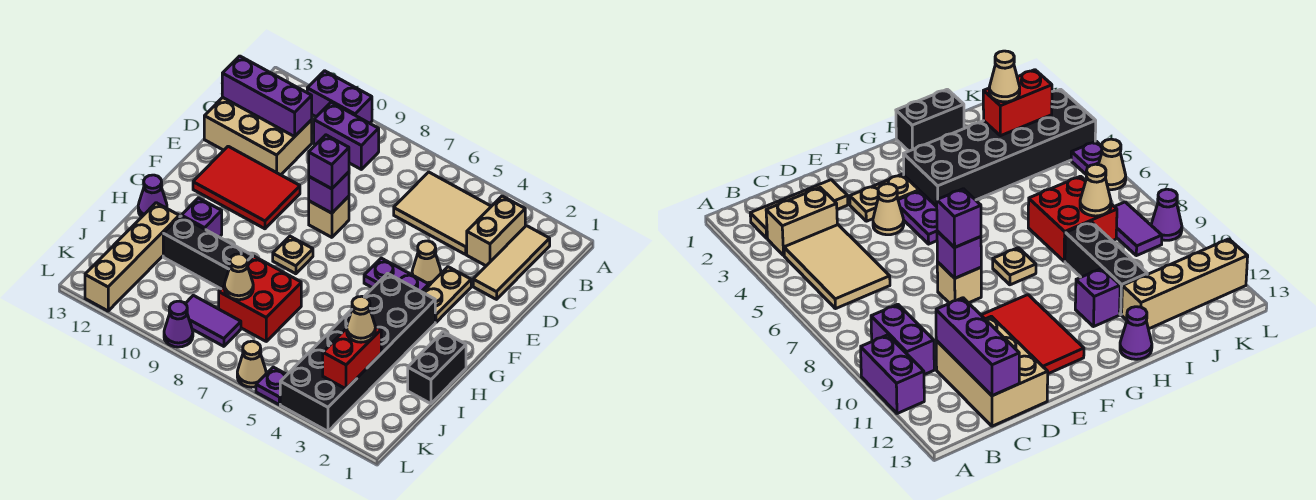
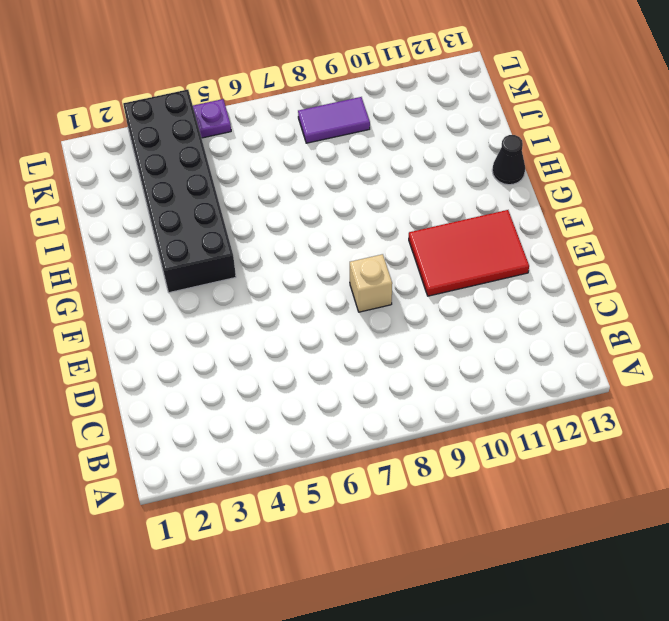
black 1x1 cone [492,135,525,185] -> purple 1x1 cone [138,175,167,217]
none -> purple 1x2 brick [307,71,372,123]
none -> tan 1x3 tile [473,226,550,299]
none -> tan 1x2 brick [467,196,525,266]

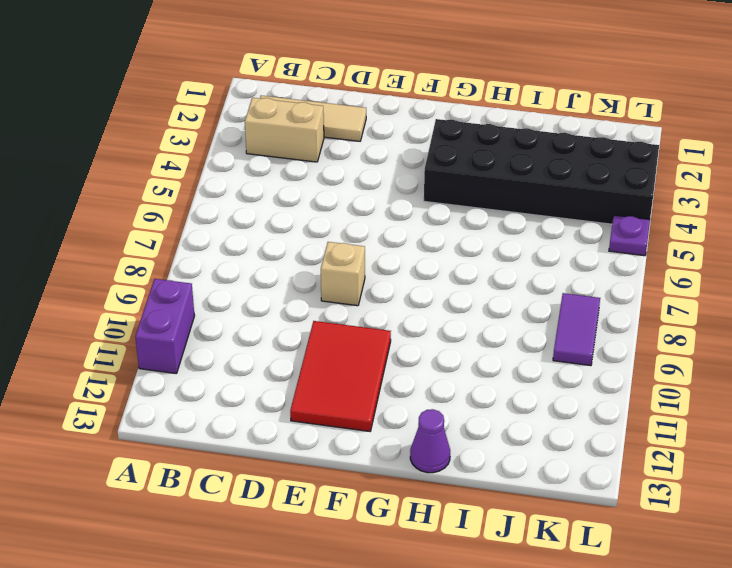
none -> tan 2x3 tile [394,172,491,254]
none -> purple 1x2 brick [314,102,379,169]
none -> tan 2x3 brick [204,97,312,175]

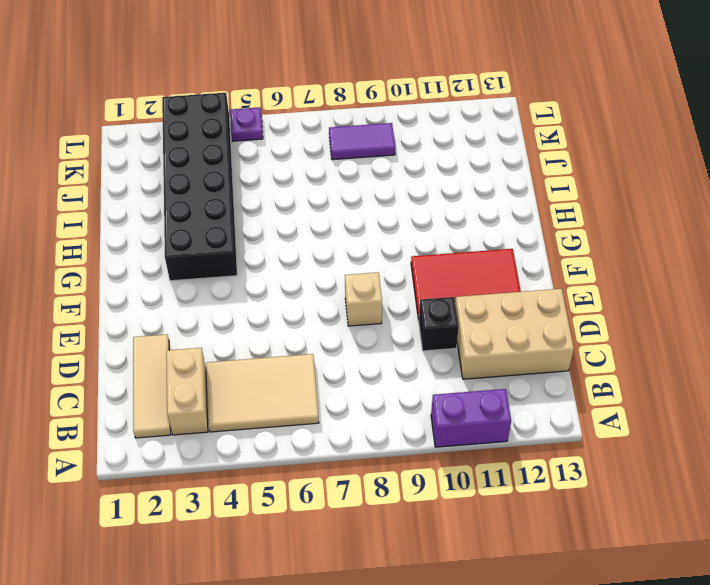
black 1x1 brick [419,297,459,351] -> none
none -> purple 1x2 brick [314,102,379,169]
none -> tan 1x2 plate [423,267,471,322]
none -> tan 1x1 cone [412,241,441,285]

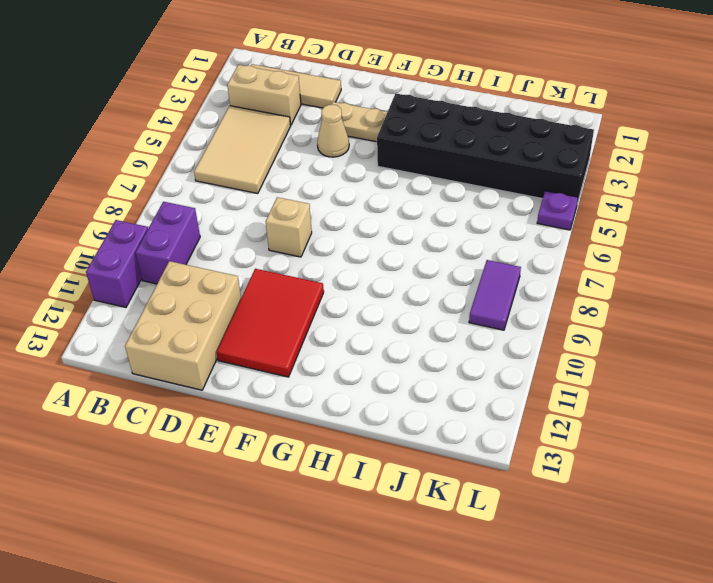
none -> purple 1x2 plate [364,258,429,292]
none -> tan 1x1 plate [273,236,313,274]
none -> black 1x2 brick [408,332,466,404]

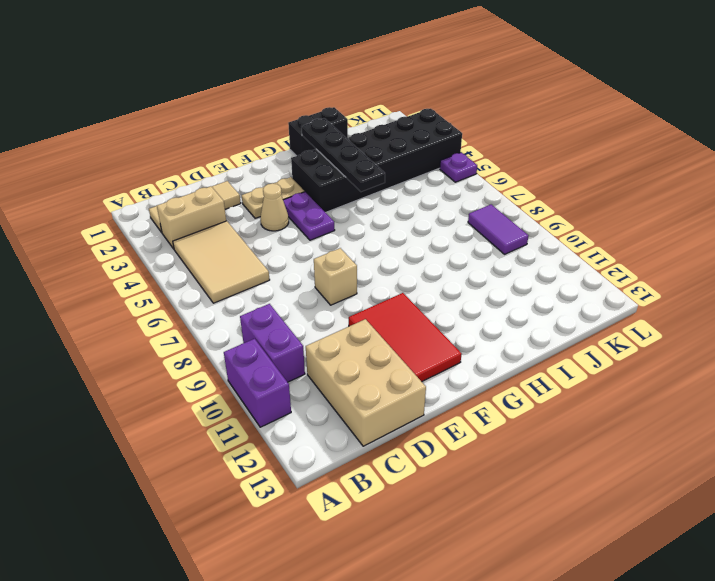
black 1x4 plate [301,118,385,192] -> none
none -> tan 1x1 plate [273,236,313,274]
none -> purple 1x1 brick [181,198,222,237]
none -> purple 1x1 cone [138,175,167,217]

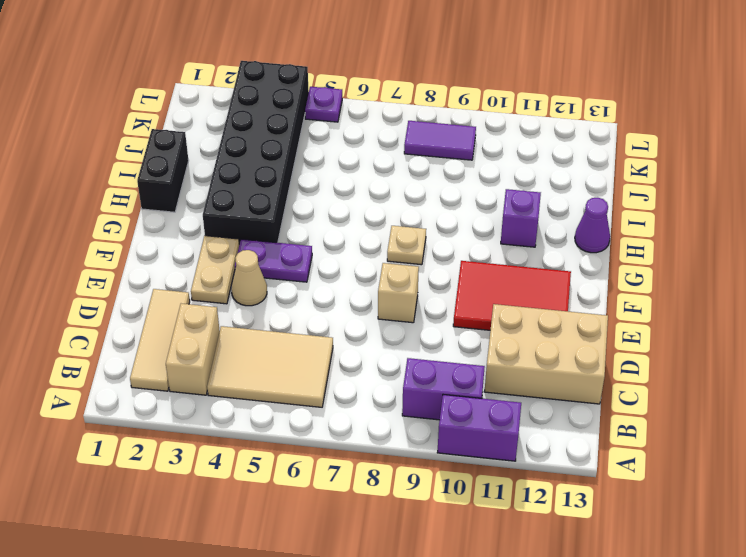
none -> red 2x2 brick [219,256,301,341]
none -> black 1x3 brick [163,216,253,289]
none -> tan 1x4 brick [85,203,179,311]

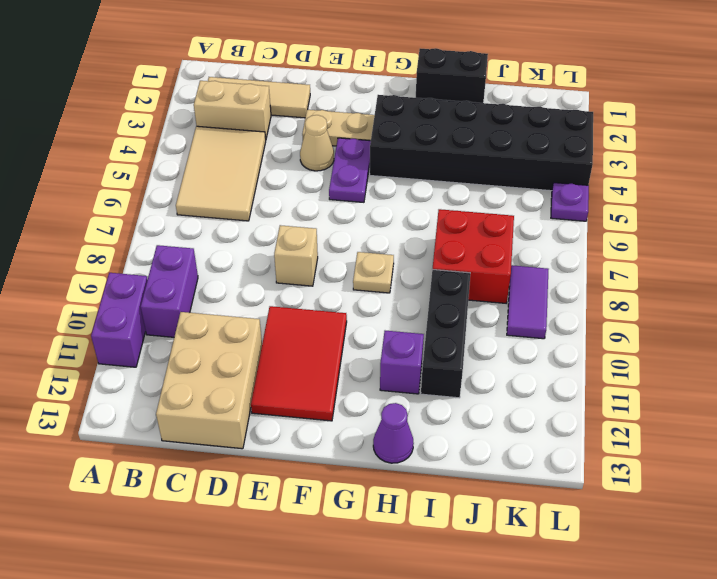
none -> tan 1x4 brick [85,203,179,311]
none -> tan 1x1 cone [237,341,266,387]
none -> purple 1x1 cone [164,301,193,347]

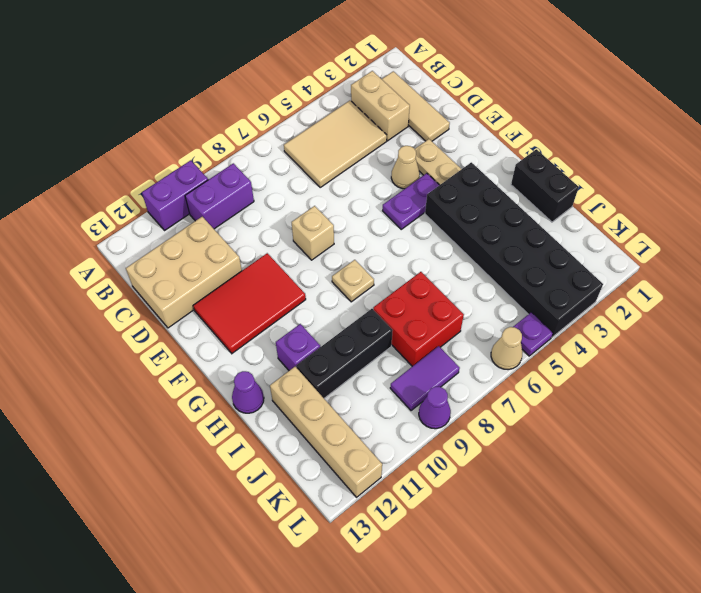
none -> purple 1x3 brick [222,56,312,137]
none -> purple 1x1 brick [309,172,349,213]
none -> red 1x2 brick [323,326,381,389]

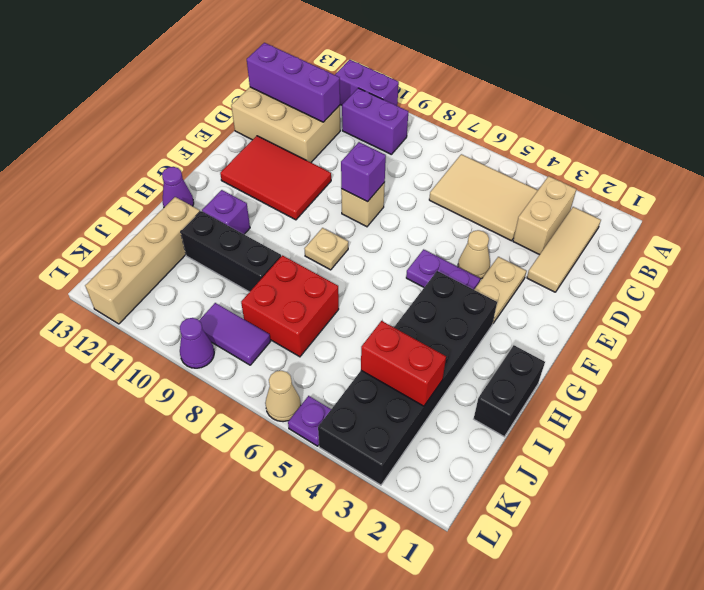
red 1x2 brick [361,321,446,406] -> red 1x2 brick turned to [323,326,381,389]
none -> tan 1x1 cone [224,254,253,300]
none -> purple 1x1 brick [309,135,349,189]
none -> tan 1x1 cone [347,296,375,342]

